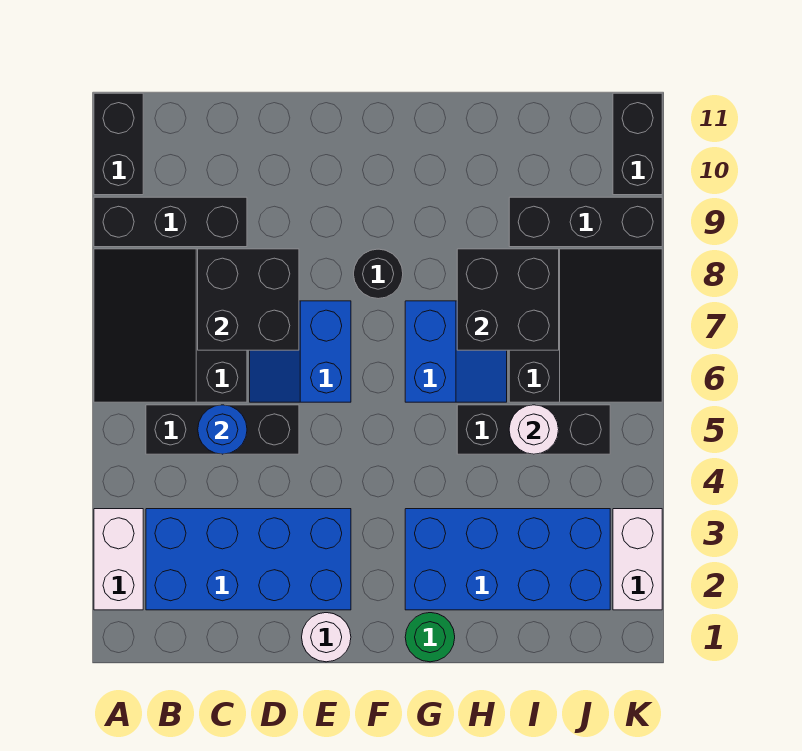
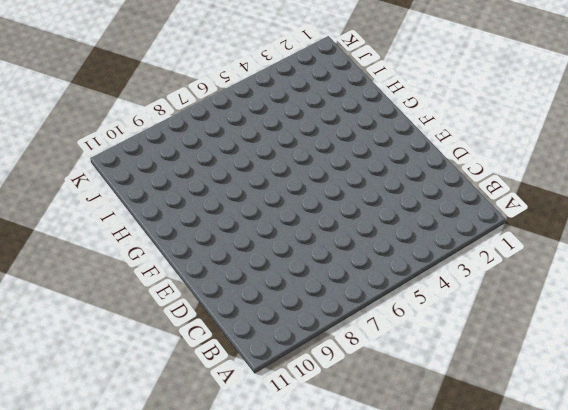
none -> white 1x2 brick [94,509,143,610]
none -> black 3x3 slope [94,249,247,402]
none -> black 1x3 brick [94,197,247,247]

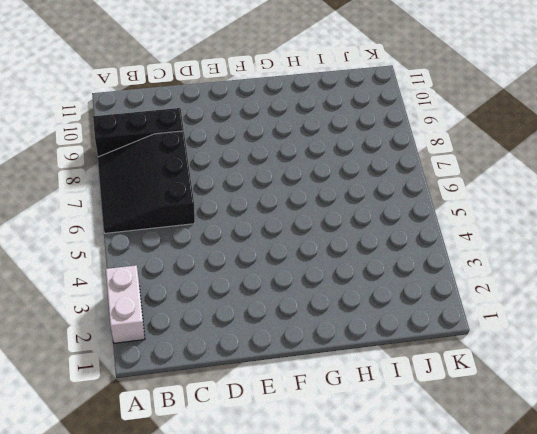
none -> black 1x2 brick [94,93,143,195]
none -> blue 2x4 brick [146,509,351,610]
none -> black 1x3 brick [146,405,299,454]

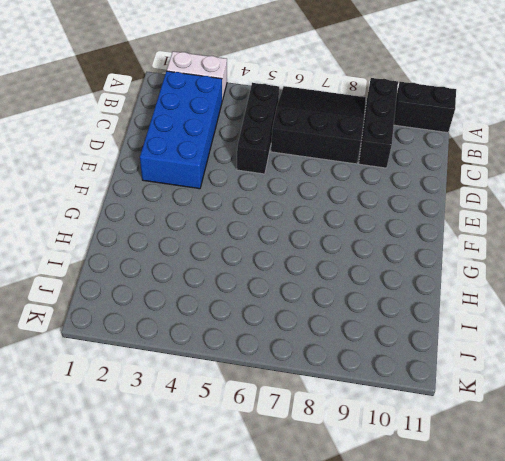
none -> blue 2x2 slope [250,301,351,402]
none -> white 1x1 round brick [302,613,351,662]
none -> black 1x1 round brick [354,249,403,299]

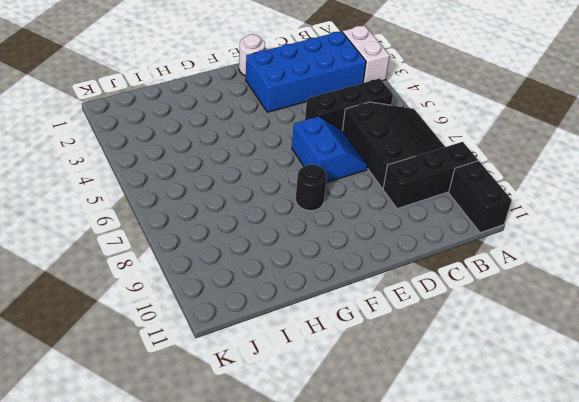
none -> green 1x1 round brick [405,613,455,662]
none -> blue 2x4 brick [405,509,610,610]
none -> blue 2x2 slope [405,301,507,402]

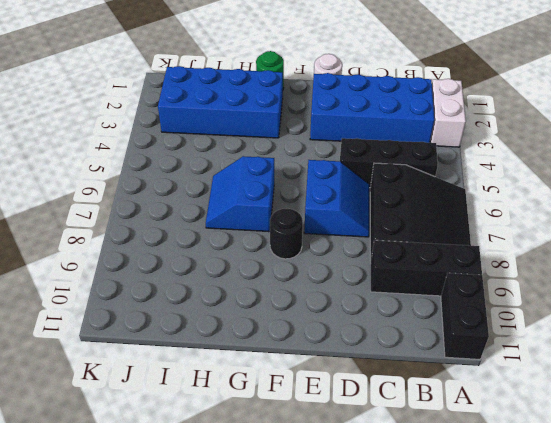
none -> black 1x3 brick [457,405,610,454]
none -> black 3x3 slope [509,249,662,402]
none -> black 1x3 brick [509,197,662,247]

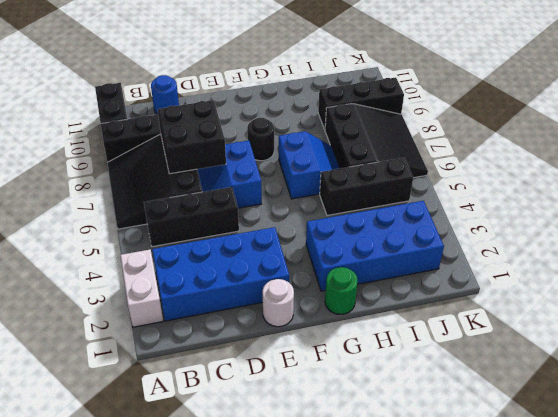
blue 1x1 round brick [151,75,179,115] -> blue 1x1 round brick moved to [198,405,247,454]
none -> white 1x2 brick [613,509,662,610]
none -> black 1x2 brick [613,93,662,195]
none -> black 2x2 brick [457,249,559,350]

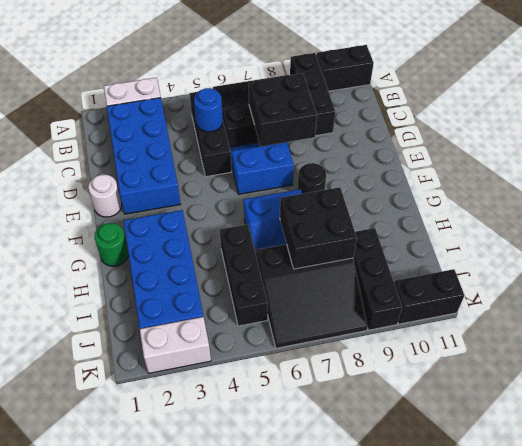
none -> white 1x1 round brick [509,405,559,454]

